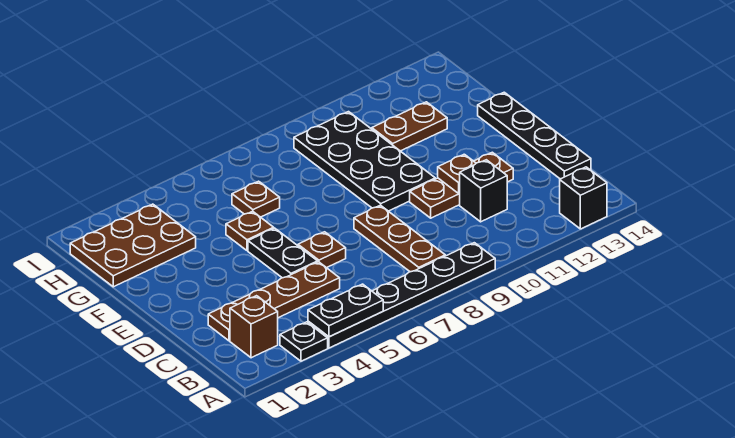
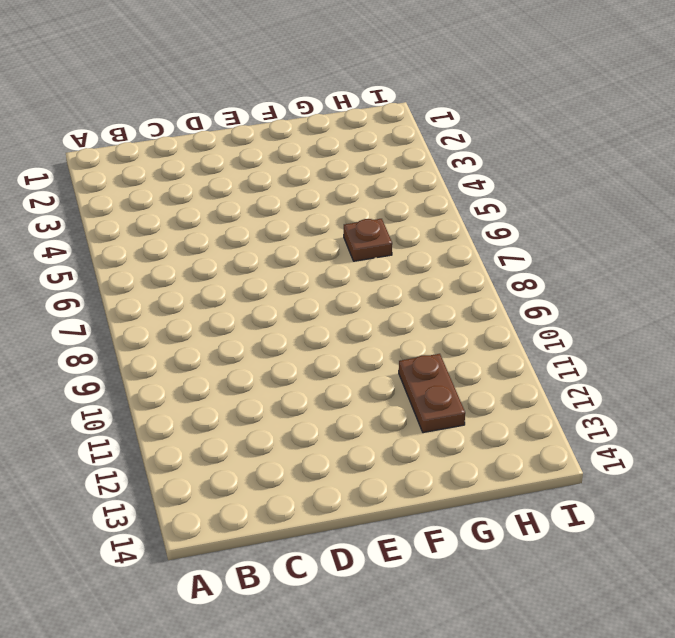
none -> black 1x1 plate [280,322,328,361]
none -> black 1x6 plate [308,243,495,348]
none -> black 1x1 brick [560,167,607,229]

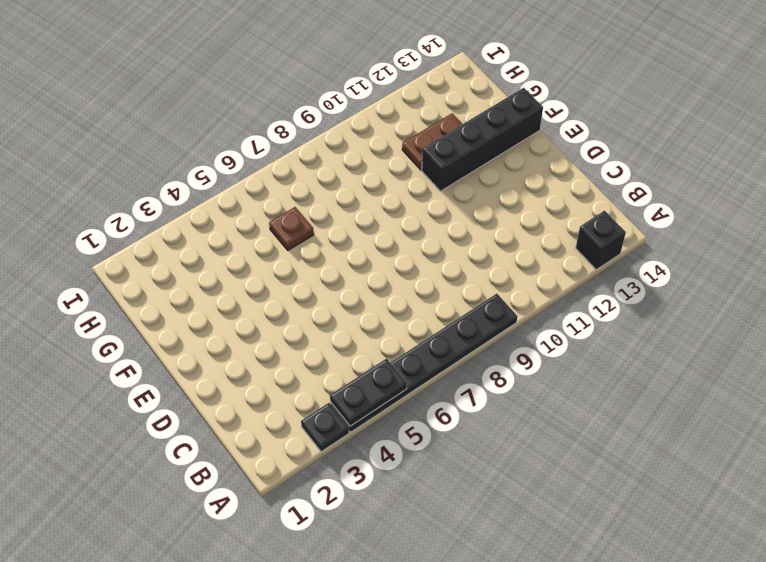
black 1x4 brick [422,88,543,191] -> black 1x4 plate [478,92,591,179]
none -> brown 1x1 brick [230,296,278,358]
none -> brown 1x3 plate [354,205,445,272]
none -> brown 1x4 plate [208,262,340,341]

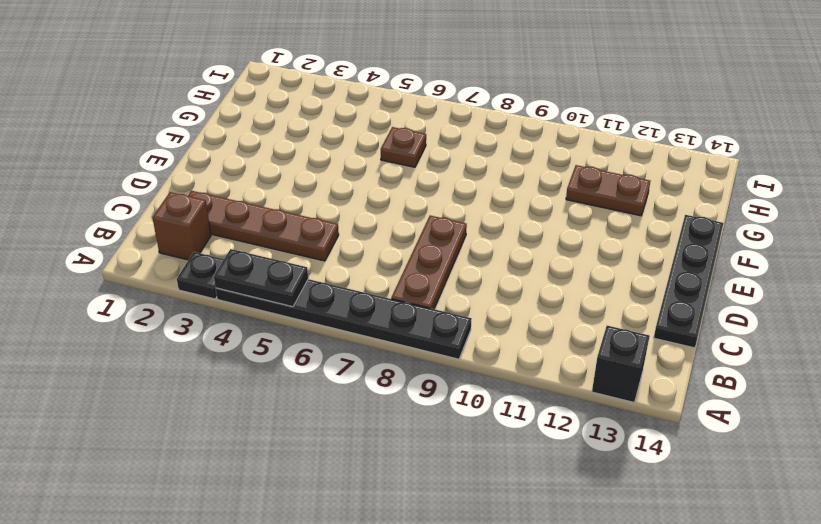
none -> black 1x1 brick [459,160,507,222]
none -> black 1x2 plate [248,228,318,278]
none -> brown 1x1 plate [298,232,346,268]

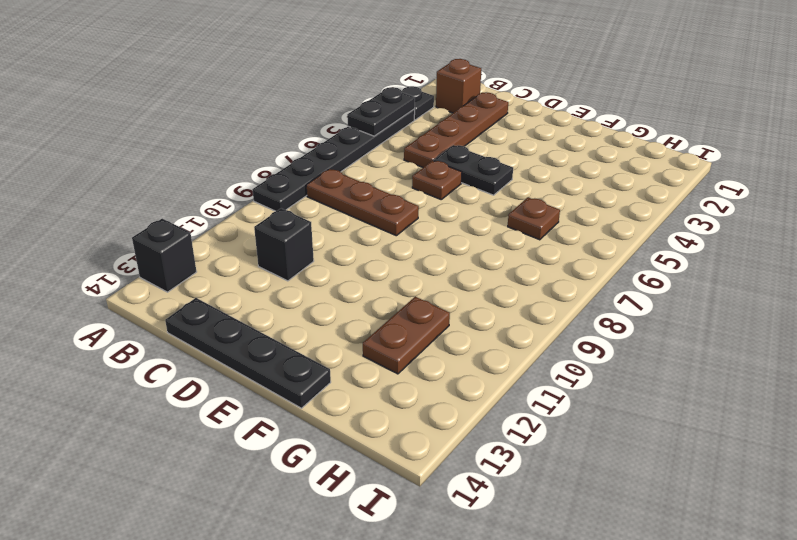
none -> brown 1x3 plate [410,152,513,218]
none -> black 2x4 plate [294,112,435,211]
none -> brown 1x1 plate [226,211,274,251]

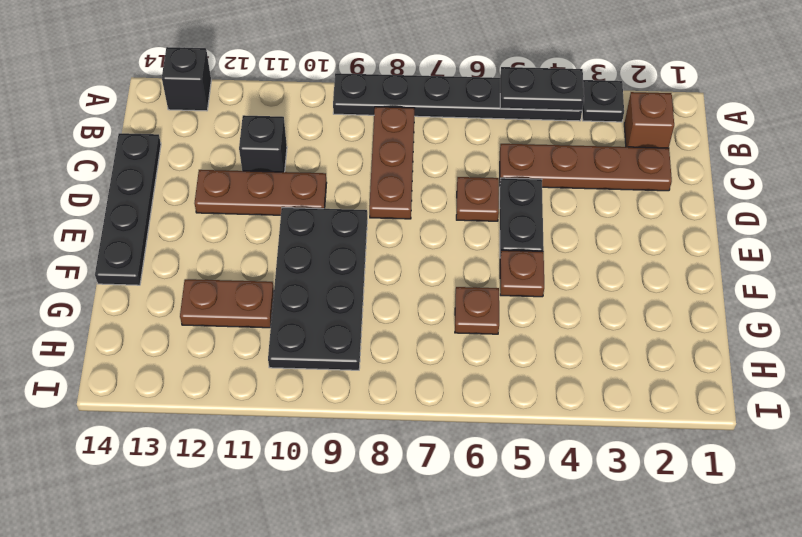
none -> brown 2x3 plate [70,204,196,287]
none -> brown 1x1 plate [438,154,476,193]

